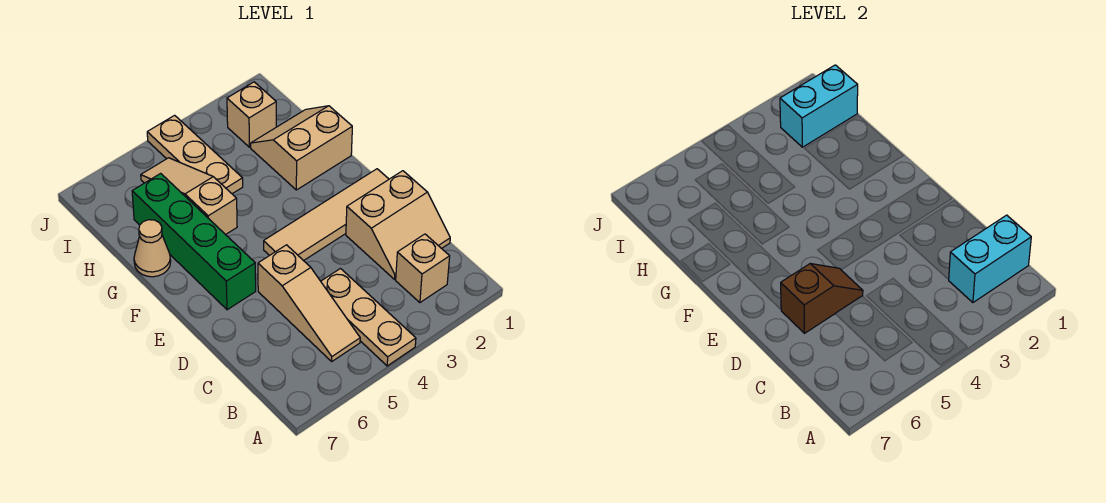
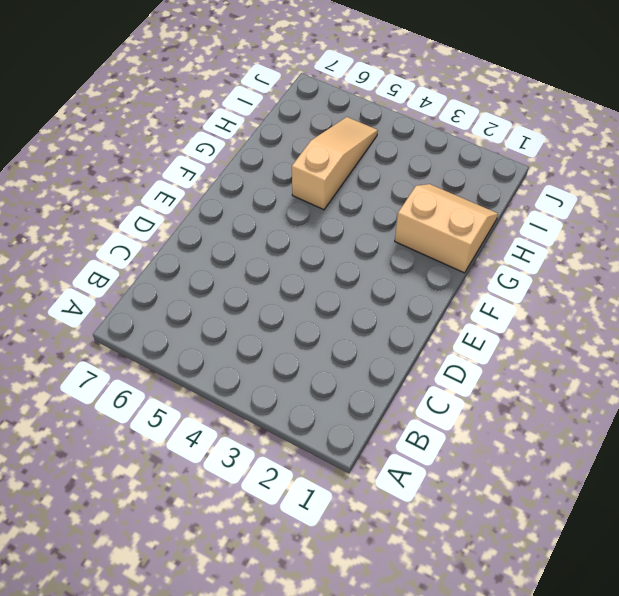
none -> tan 1x3 plate [321,269,416,366]
none -> tan 1x1 brick [396,234,450,303]
none -> tan 1x3 slope [258,245,360,361]

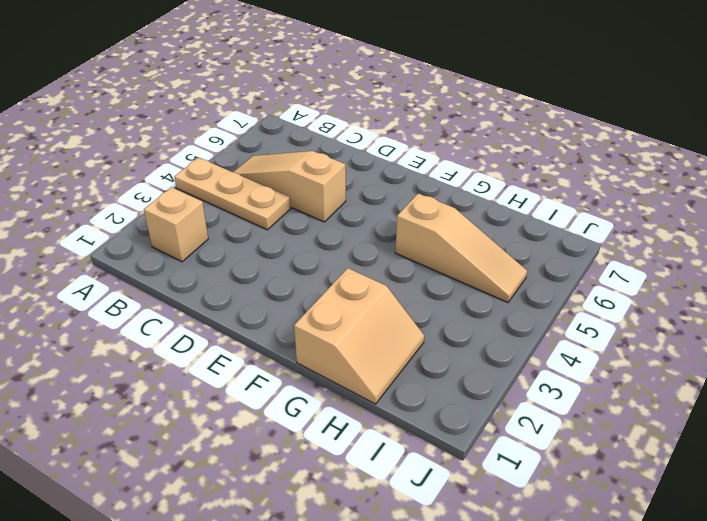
none -> tan 2x2 slope [346,171,450,279]
none -> tan 1x4 tile [264,169,389,261]
none -> green 1x4 brick [132,173,256,310]

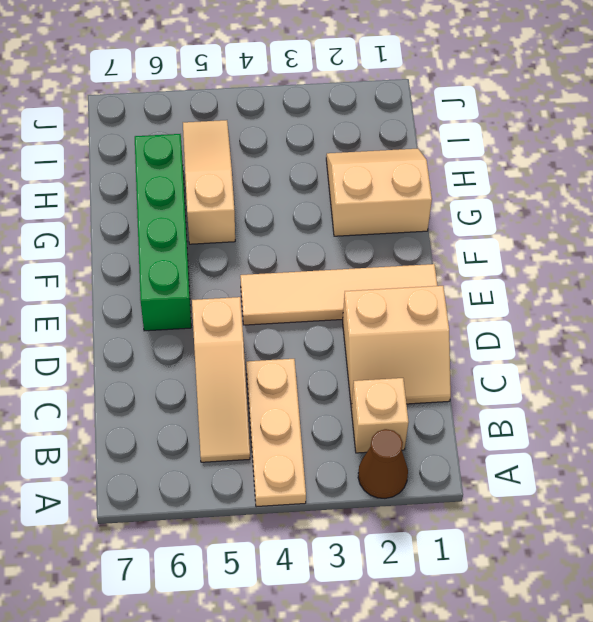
brown 1x1 cone [358,429,408,498] -> none
none -> tan 1x1 cone [134,220,171,277]
none -> tan 1x3 plate [147,115,243,194]
none -> tan 1x1 brick [227,82,276,147]

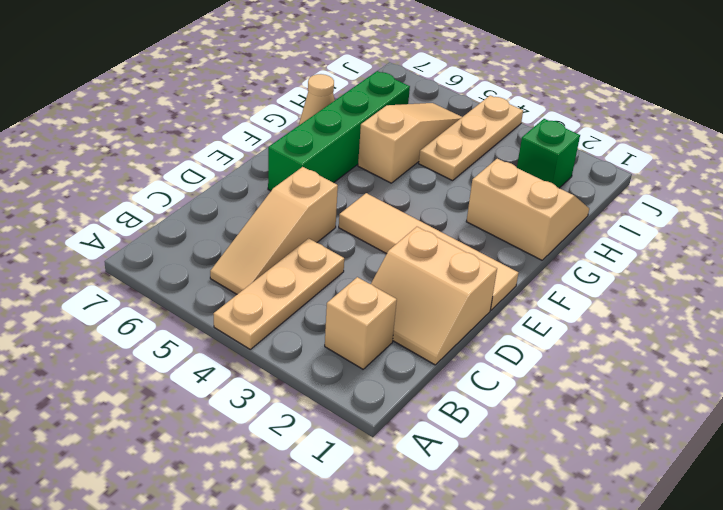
green 1x1 brick [517,119,580,188] -> tan 1x1 brick [227,82,276,147]
none -> cyan 1x2 brick [949,215,1031,303]
none -> brown 1x2 slope [781,264,863,333]
none -> cyan 1x2 brick [780,65,858,147]

